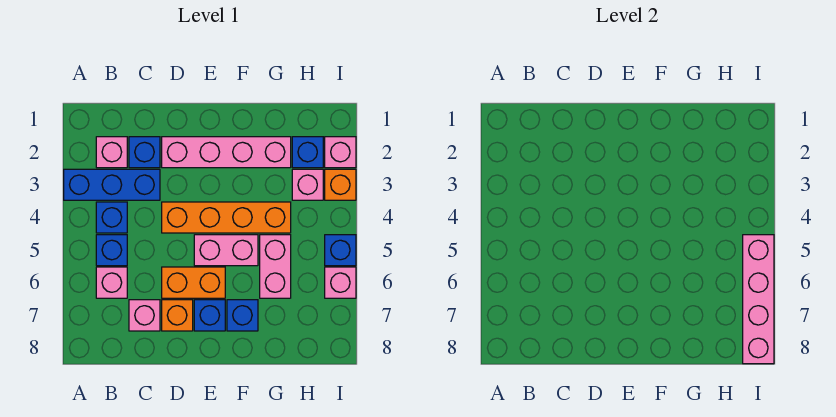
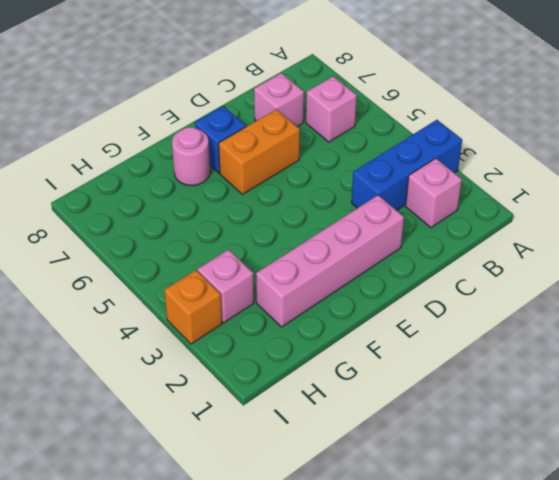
pink 1x1 round brick [172,127,210,186] -> blue 1x1 brick [227,300,258,331]
none -> blue 1x1 brick [96,202,127,233]
none -> blue 1x1 brick [96,235,127,266]
none -> blue 1x1 brick [129,137,160,168]

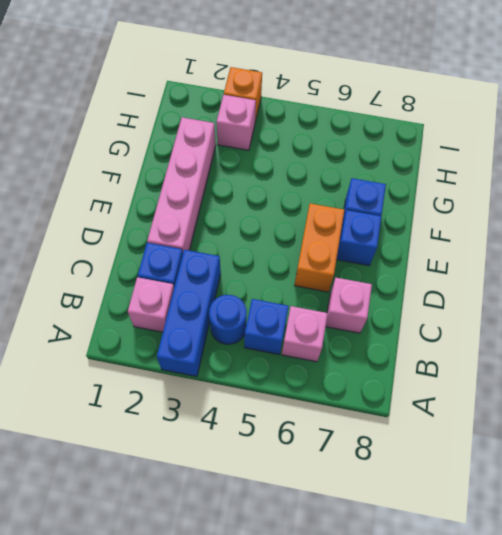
blue 1x1 round brick [209,295,247,344] -> blue 1x1 brick [96,202,127,233]
none -> orange 1x4 brick [162,202,291,233]
none -> orange 1x1 brick [162,300,193,331]
none -> pink 1x2 brick [194,235,258,266]

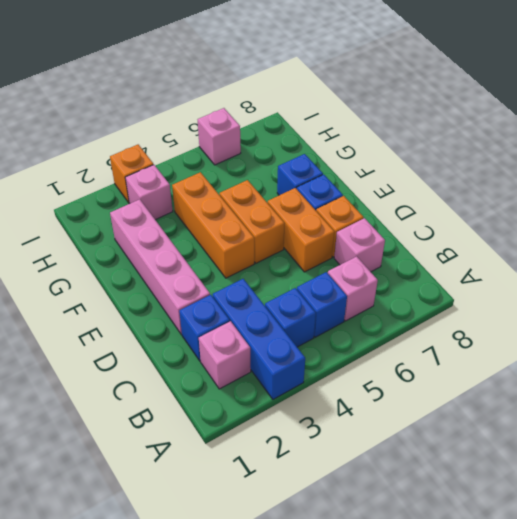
orange 1x3 brick [172,172,254,278] -> orange 1x4 brick [162,202,291,233]
orange 1x2 brick [220,180,285,263] -> pink 1x2 brick [194,235,258,266]
none -> pink 1x2 brick [260,235,291,298]
none -> blue 1x1 brick [292,137,323,168]
none -> pink 1x1 brick [325,137,356,168]

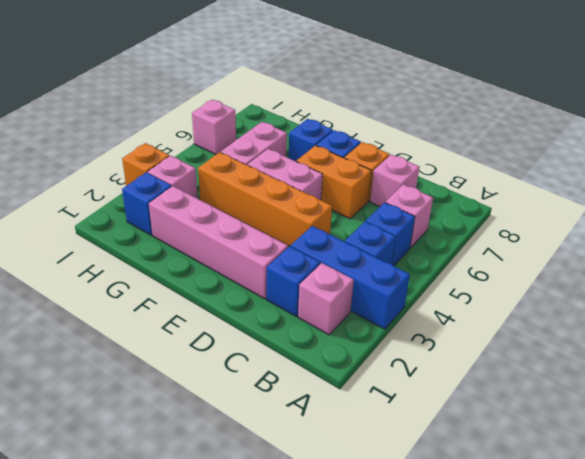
none -> pink 1x1 brick [325,137,356,168]
none -> blue 1x1 brick [325,235,356,266]
none -> pink 1x4 brick [743,235,774,364]

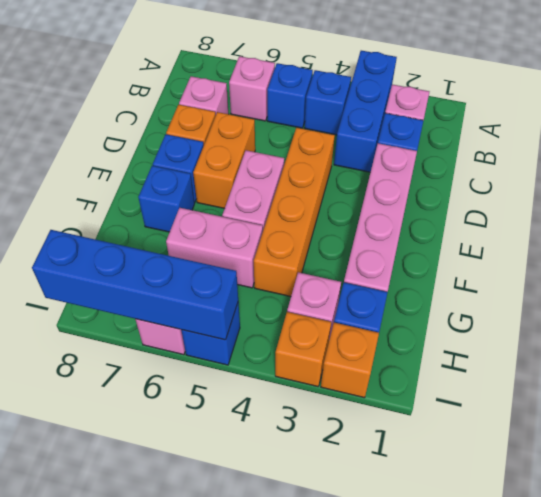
orange 1x1 brick [321,323,379,398] -> pink 1x1 brick [325,137,356,168]
blue 1x4 brick [32,230,238,340] -> pink 1x4 brick [743,235,774,364]

